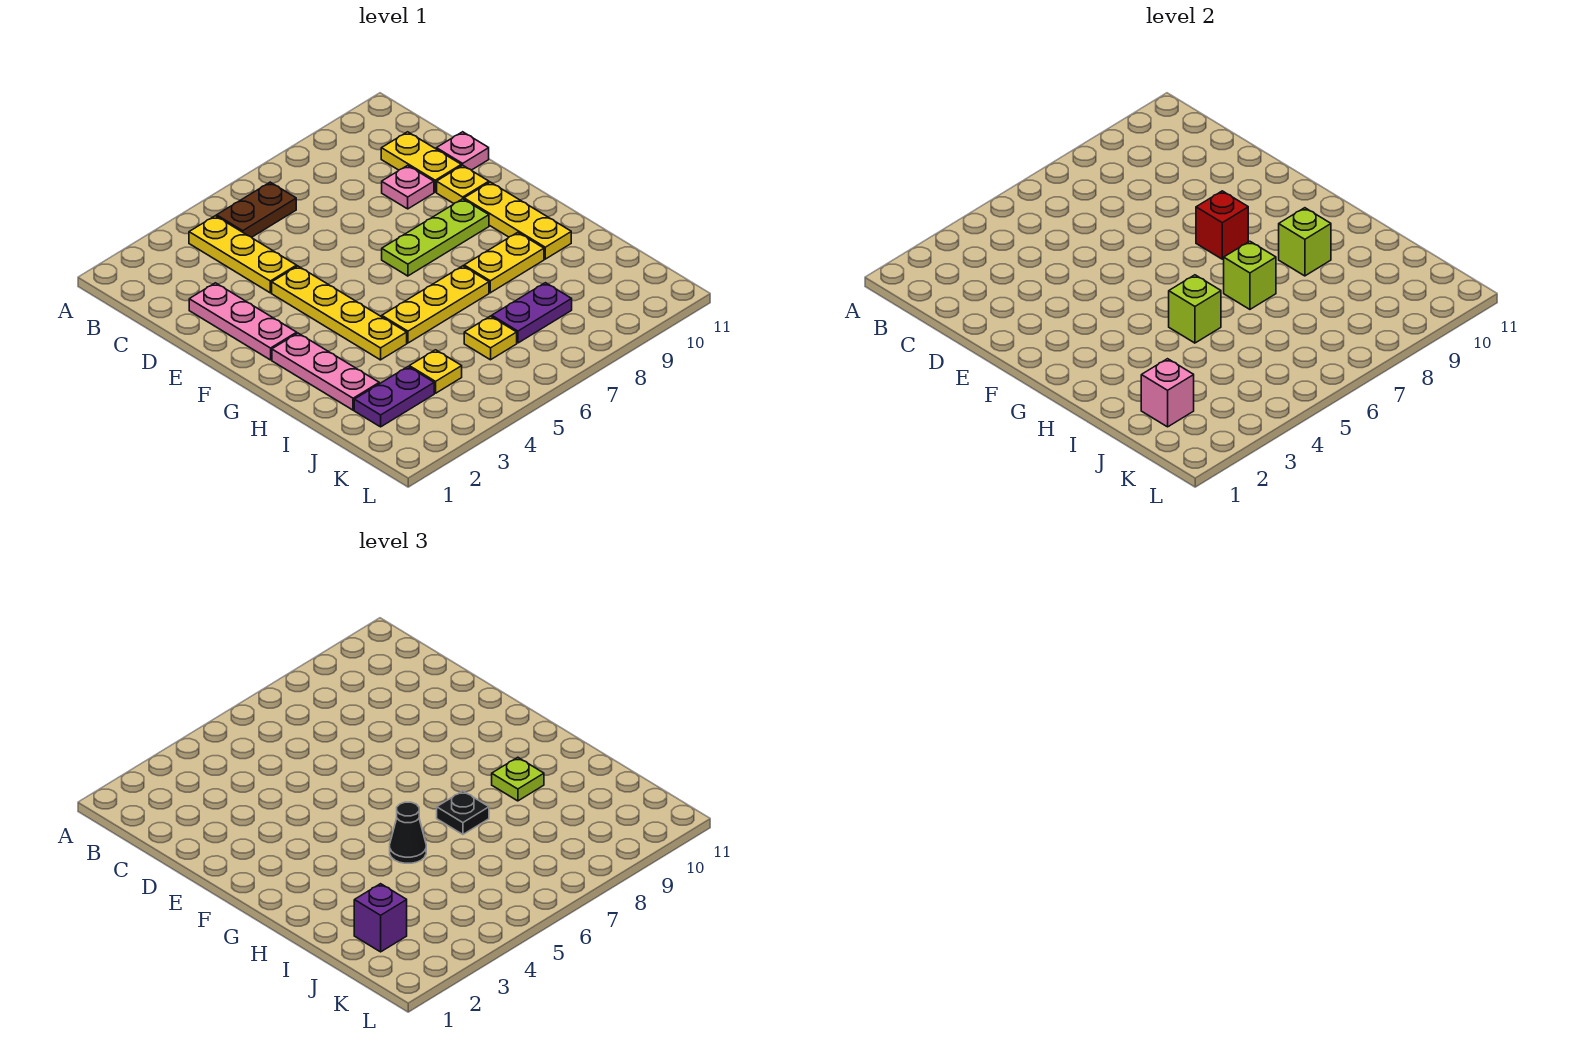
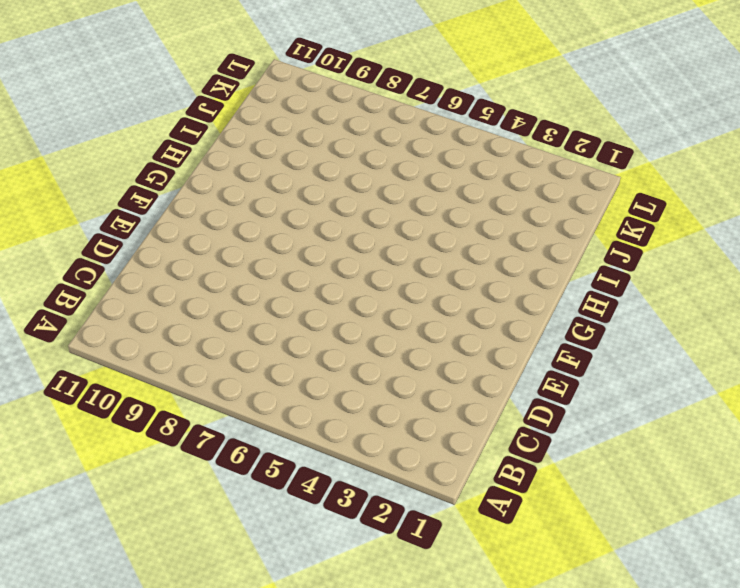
none -> yellow 1x3 plate [189,216,297,293]
none -> brown 1x2 plate [217,182,296,237]
none -> yellow 1x2 plate [381,132,461,192]

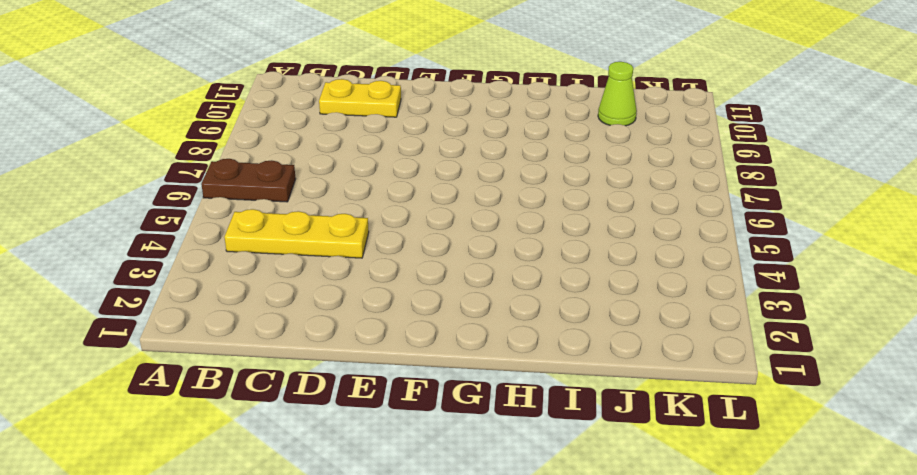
brown 1x2 plate [201,159,296,202] -> brown 1x2 plate turned to [217,182,296,237]
lime 1x1 cone [598,62,637,126] -> none
none -> pink 1x3 plate [189,283,297,360]
none -> pink 1x1 plate [382,165,434,209]
none -> pink 1x1 plate [436,132,489,170]

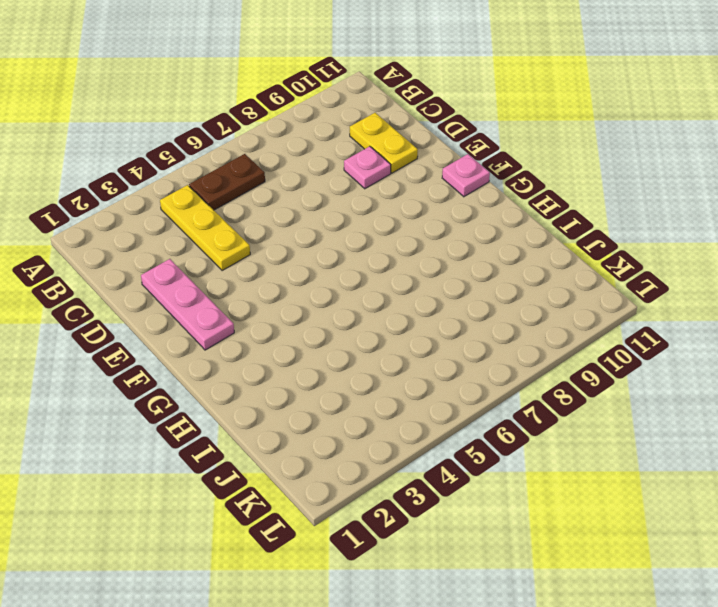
pink 1x1 plate [442,154,490,197] -> pink 1x1 plate moved to [436,132,489,170]
none -> yellow 1x4 plate [272,266,407,360]
none -> yellow 1x1 plate [437,165,489,203]
none -> lime 1x3 plate [382,199,489,276]

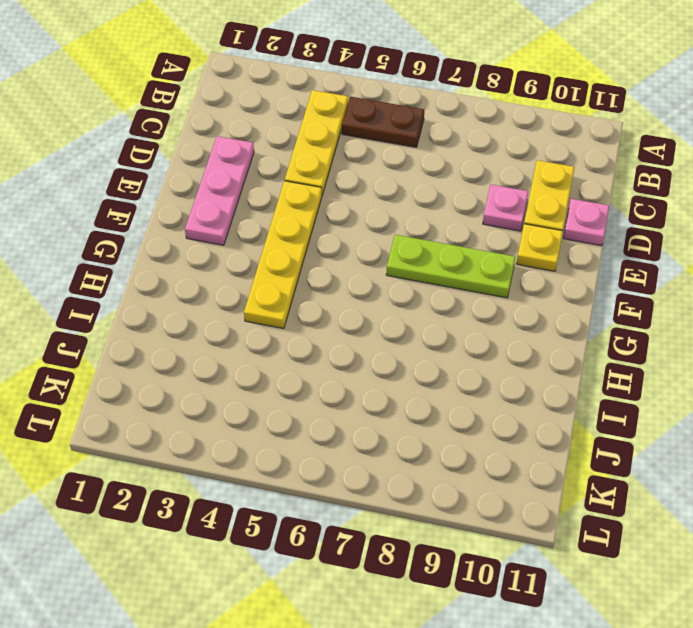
none -> yellow 1x3 plate [464,182,571,259]
none -> pink 1x3 plate [272,333,379,410]
none -> yellow 1x3 plate [382,266,489,343]

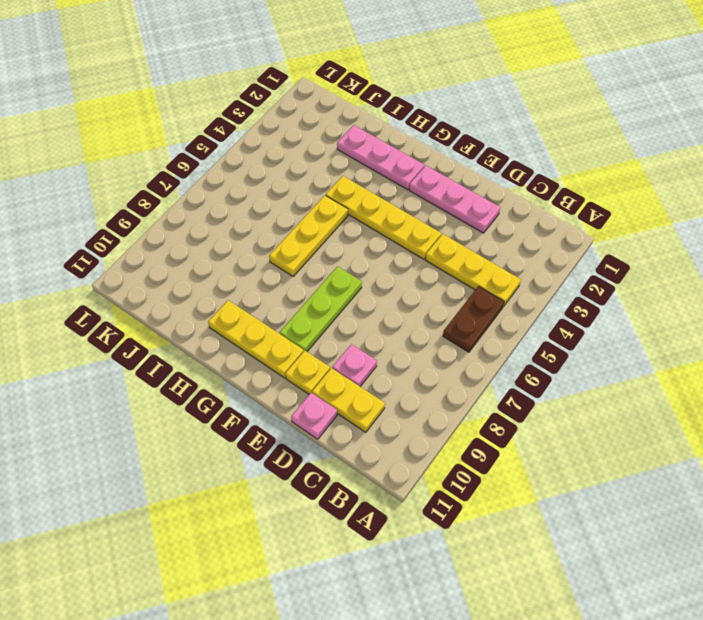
none -> yellow 1x2 plate [464,232,544,293]
none -> purple 1x2 plate [354,367,434,427]
none -> yellow 1x1 plate [409,350,462,393]

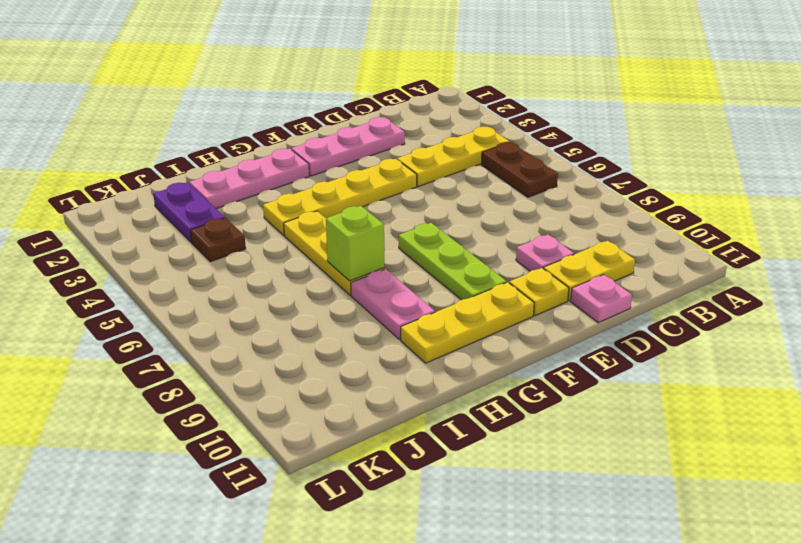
pink 1x2 plate [351,269,435,339] -> yellow 1x2 plate [464,232,544,293]
brown 1x1 plate [190,218,246,262] -> yellow 1x1 plate [409,350,462,393]
none -> yellow 1x1 plate [464,316,517,360]
none -> purple 1x2 plate [492,283,572,343]
none -> red 1x1 brick [1196,191,1248,259]

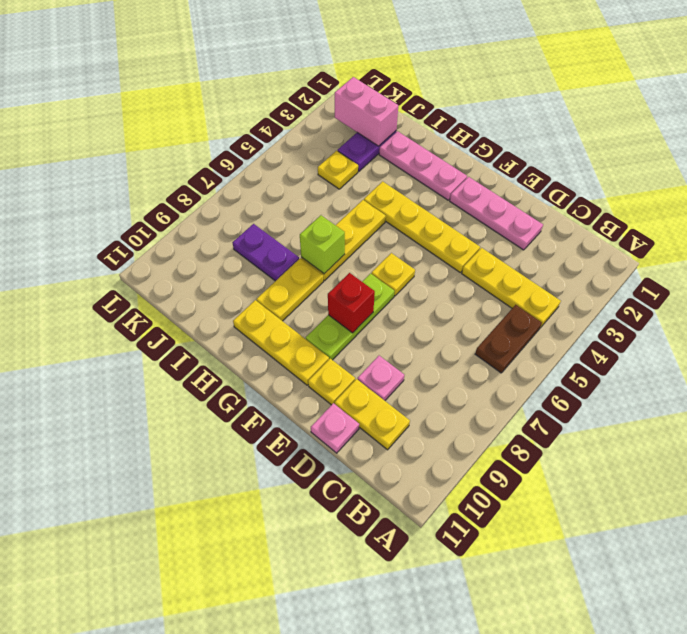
yellow 1x1 plate [371,253,415,296] -> yellow 1x1 plate moved to [464,316,517,360]
purple 1x2 plate [233,224,299,281] -> purple 1x2 plate turned to [492,283,572,343]
pink 1x2 brick [335,77,398,146] -> pink 1x1 brick [1141,359,1194,427]
none -> lime 1x1 brick [1169,275,1221,343]
none -> lime 1x1 brick [1279,208,1331,276]
none -> black 1x1 cone [390,802,426,863]

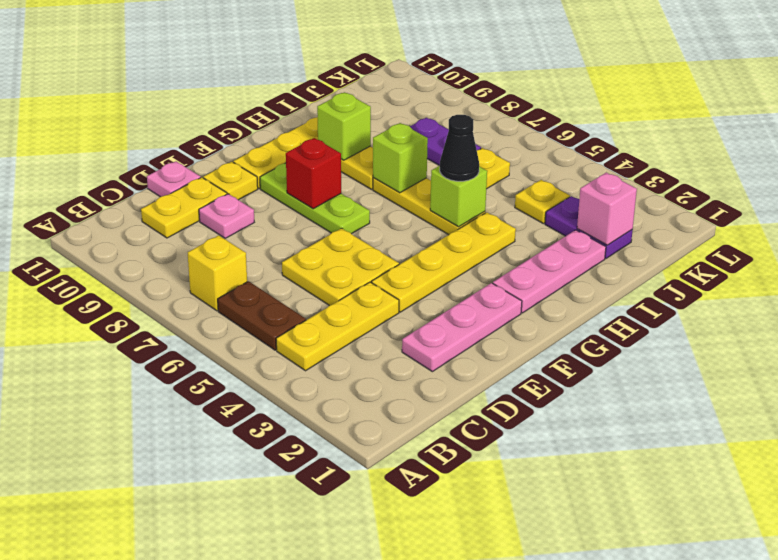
yellow 1x1 brick [188,235,247,311] -> none
yellow 2x2 plate [282,228,399,306] -> none
none -> black 1x1 plate [437,791,489,834]
none -> lime 1x1 plate [492,757,544,801]
none -> purple 1x1 brick [354,884,407,952]

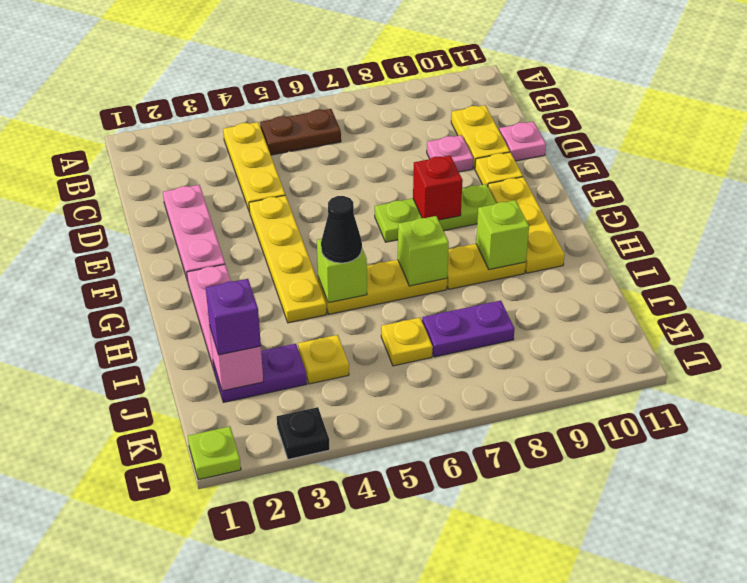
lime 1x1 plate [188,426,241,480] -> lime 1x1 plate moved to [492,757,544,801]
black 1x1 plate [277,407,330,459] -> black 1x1 plate moved to [437,791,489,834]

